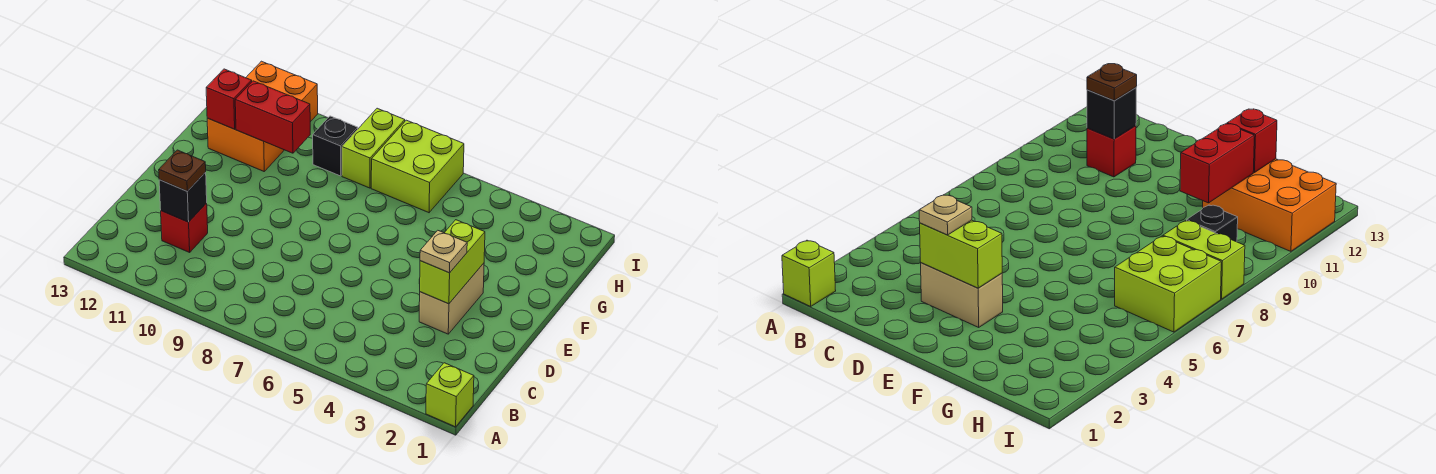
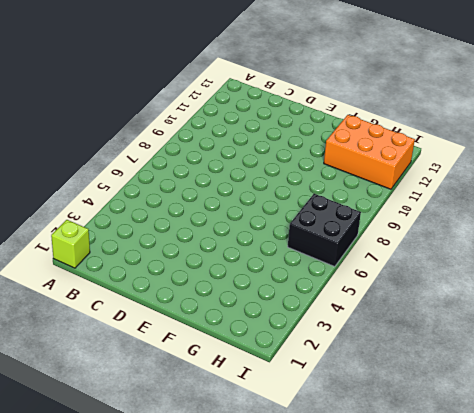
black 2x2 brick [288,194,361,267] -> lime 2x2 brick [371,120,464,213]
none -> red 1x1 brick [161,203,208,252]
none -> tan 1x2 brick [419,263,484,334]
none -> lime 1x2 brick [342,108,405,188]

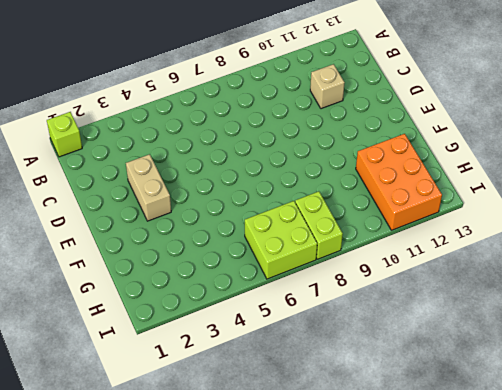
tan 1x1 brick [310,64,345,109] -> red 1x1 brick [161,203,208,252]
none -> black 1x1 brick [313,116,358,176]
none -> black 1x1 brick [159,172,207,222]
none -> lime 1x2 brick [420,220,485,304]

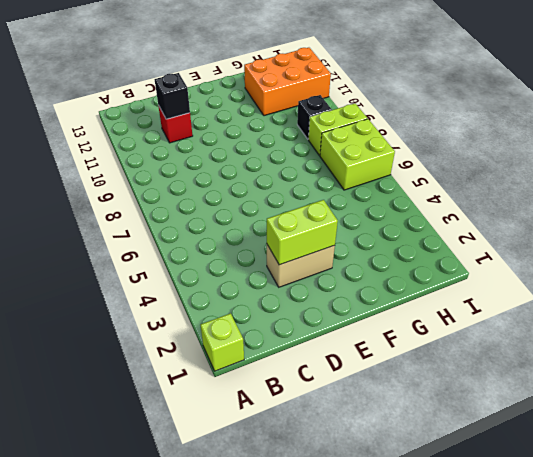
none -> red 1x2 brick [235,81,310,153]
none -> red 1x1 brick [206,69,252,129]
none -> brown 1x1 plate [159,150,206,191]

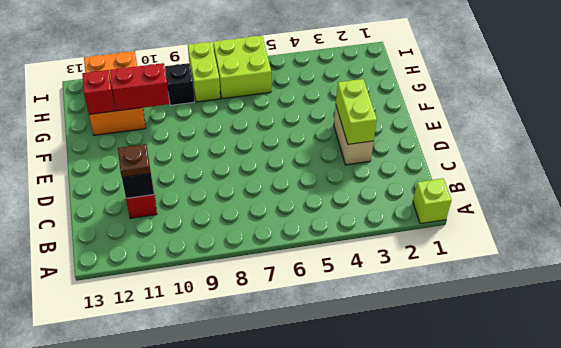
none -> tan 1x1 plate [420,230,467,273]

